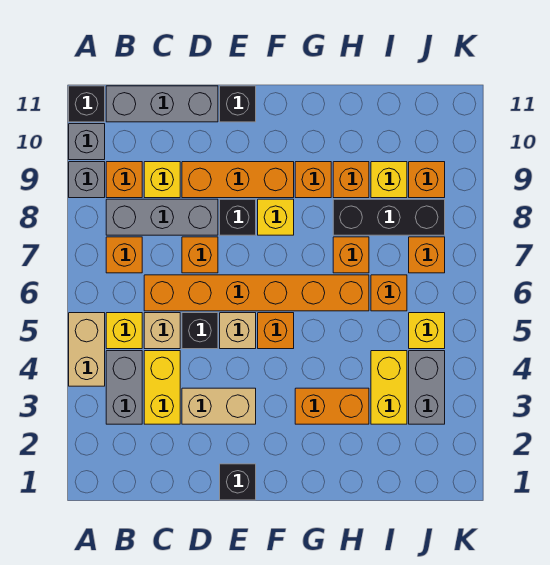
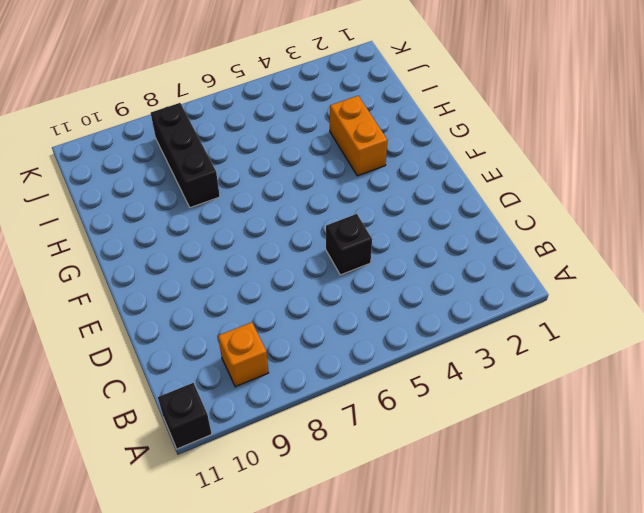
none -> tan 1x2 brick [69,313,105,386]
none -> grey 1x1 brick [69,162,105,198]
none -> grey 1x1 brick [69,124,105,160]
none -> grey 1x2 brick [106,351,142,424]

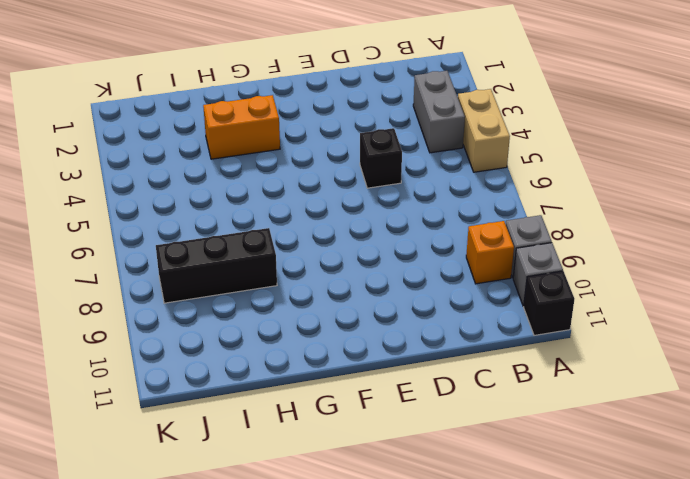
none -> yellow 1x1 brick [106,313,142,349]
none -> orange 1x1 brick [106,237,142,273]
none -> grey 1x3 brick [106,199,218,235]
none -> grey 1x3 brick [106,86,218,122]

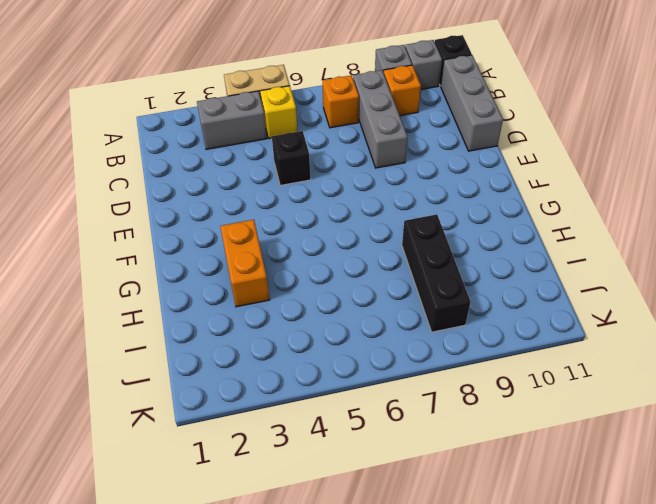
none -> yellow 1x2 brick [144,351,180,424]
none -> tan 1x1 brick [144,313,180,349]
none -> orange 1x6 brick [144,275,369,311]
none -> yellow 1x1 brick [144,162,180,198]

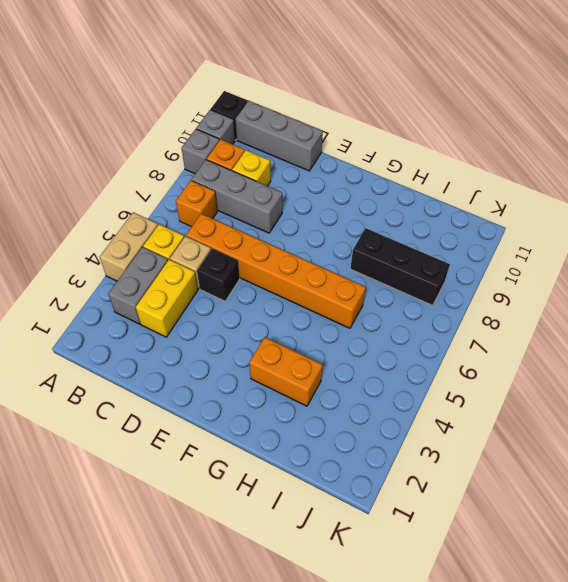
none -> tan 1x2 brick [182,388,256,424]
none -> orange 1x1 brick [182,237,218,273]
none -> orange 1x3 brick [182,162,294,198]
none -> black 1x1 brick [220,464,256,500]

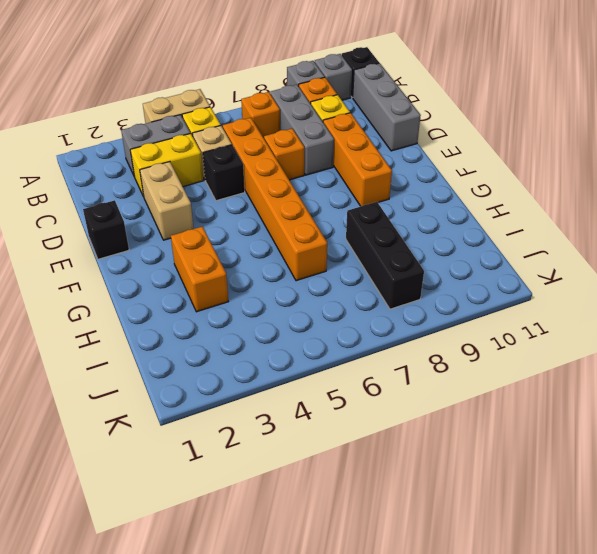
none -> tan 1x1 brick [220,313,256,349]
none -> black 1x1 brick [220,199,256,235]
none -> black 1x1 brick [220,86,256,122]
none -> orange 1x1 brick [258,313,294,349]

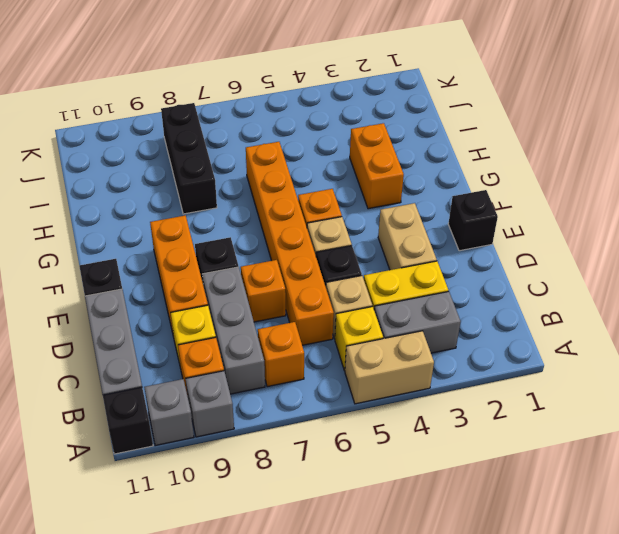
none -> yellow 1x1 brick [258,199,294,235]
none -> orange 1x1 brick [295,162,331,198]
none -> orange 1x1 brick [333,237,369,273]
none -> orange 1x1 brick [333,162,369,198]

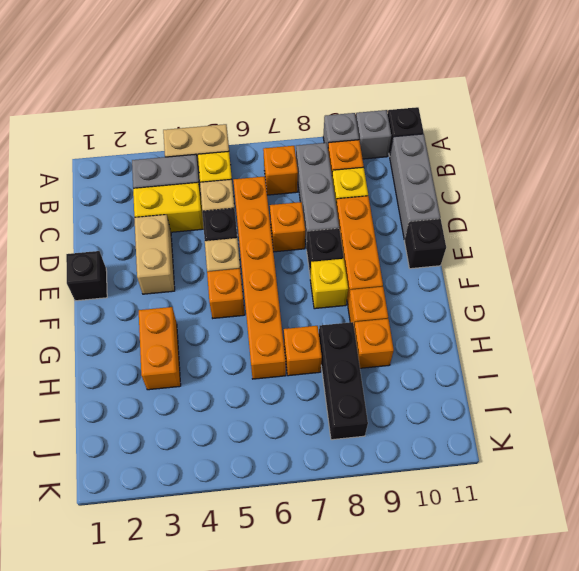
none -> yellow 1x2 brick [371,351,407,424]
none -> orange 1x1 brick [371,275,407,311]
none -> yellow 1x1 brick [371,162,407,198]
none -> grey 1x2 brick [409,351,445,424]

